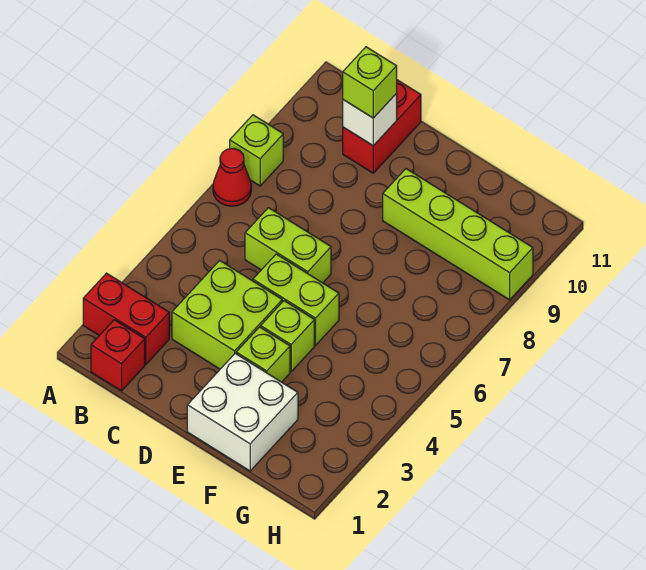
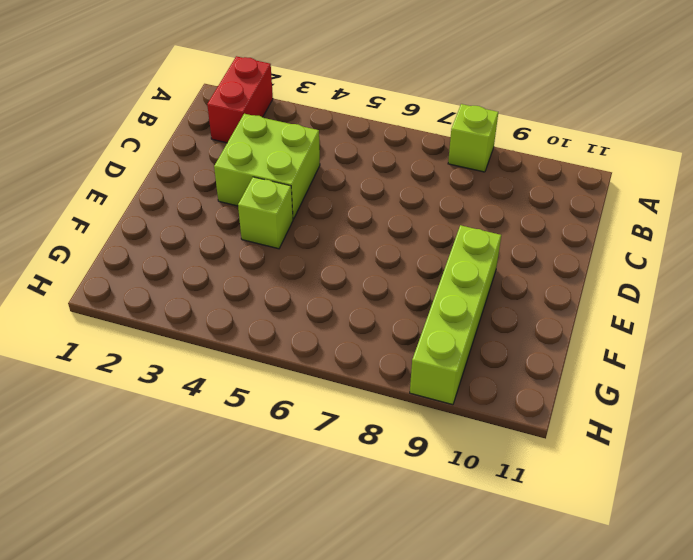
none -> red 1x1 cone [213,148,251,206]
none -> red 1x1 brick [91,320,145,391]
none -> lime 1x2 brick [245,208,331,283]

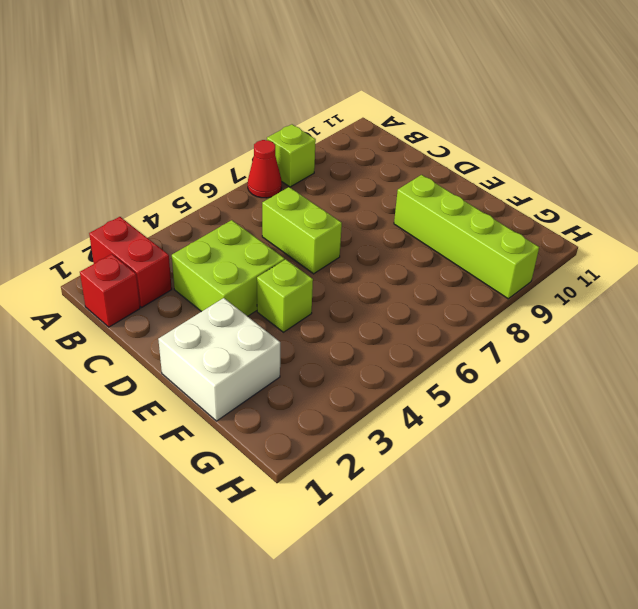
none -> red 1x2 brick [343,80,421,173]
none -> lime 1x2 brick [253,254,339,345]
none -> lime 1x1 brick [236,327,290,382]

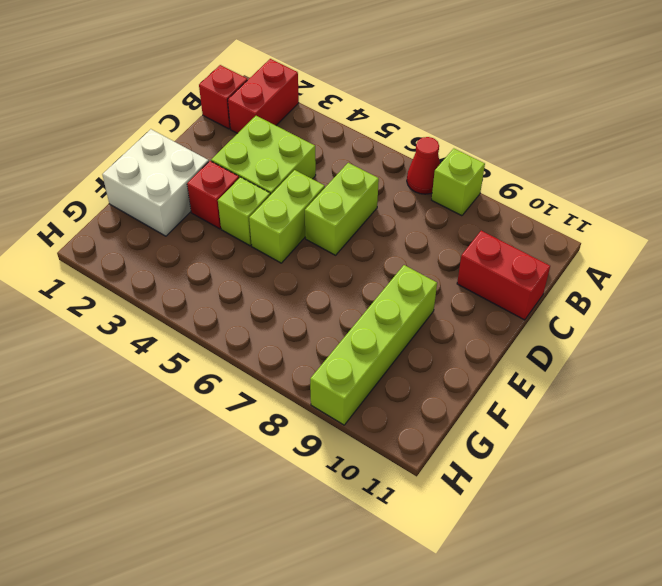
red 1x1 brick [187,161,239,229] -> lime 1x1 brick [236,327,290,382]
none -> white 1x1 brick [343,93,397,146]
none -> lime 1x1 brick [343,47,397,118]

